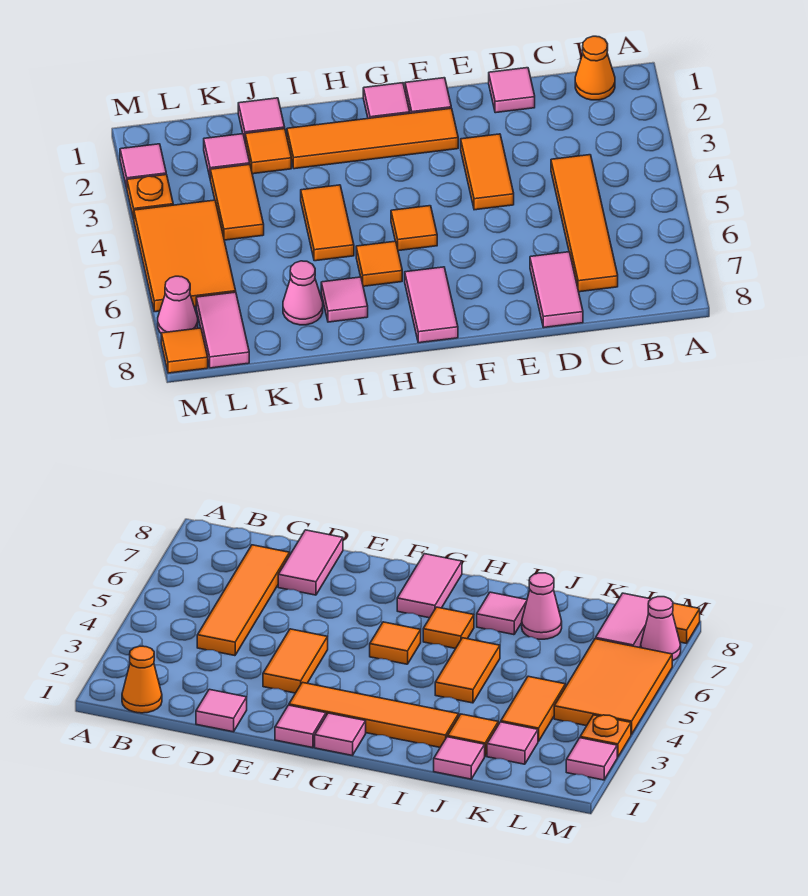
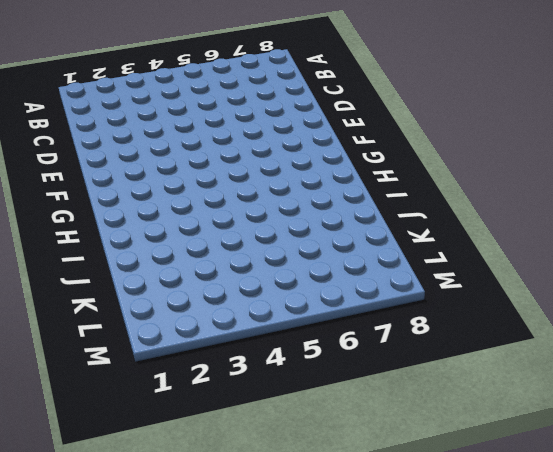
none -> orange 1x1 cone [575,36,615,100]
none -> orange 1x4 tile [551,155,618,292]
none -> pink 1x1 tile [489,68,535,113]

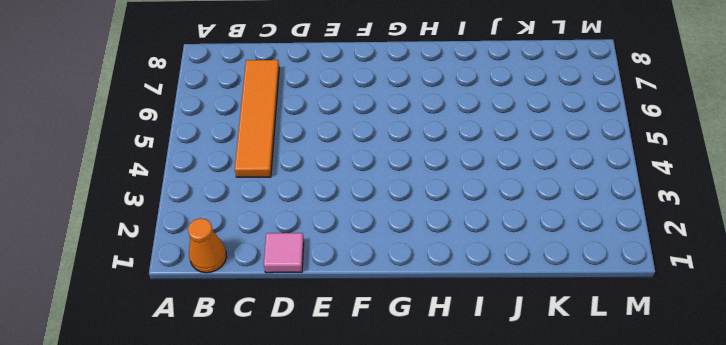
none -> pink 1x2 tile [530,252,583,327]
none -> orange 1x2 tile [461,134,514,210]
none -> pink 1x1 tile [405,78,451,113]

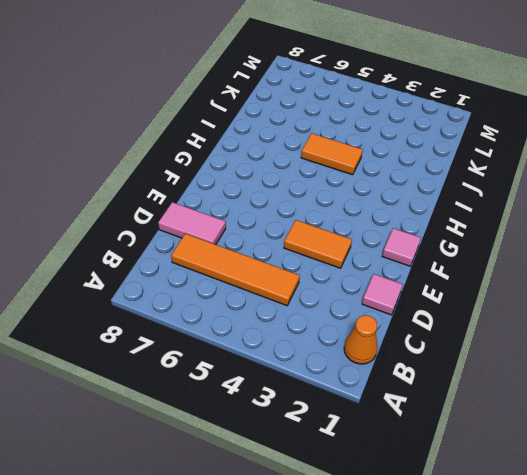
none -> orange 1x4 tile [287,108,458,169]
none -> pink 1x1 tile [363,83,410,118]
none -> orange 1x1 tile [391,206,437,251]

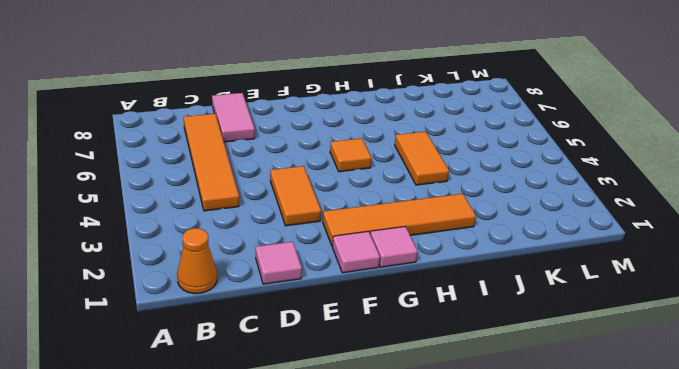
none -> pink 1x2 tile [405,267,458,343]
none -> orange 1x1 tile [356,241,402,286]
none -> pink 1x1 tile [321,277,368,322]

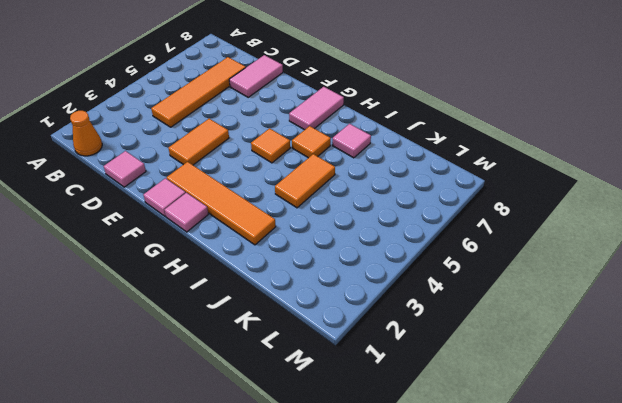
none -> pink 1x1 tile [238,98,285,139]
none -> orange 1x1 tile [245,129,291,174]
none -> pink 1x1 cone [283,261,323,325]

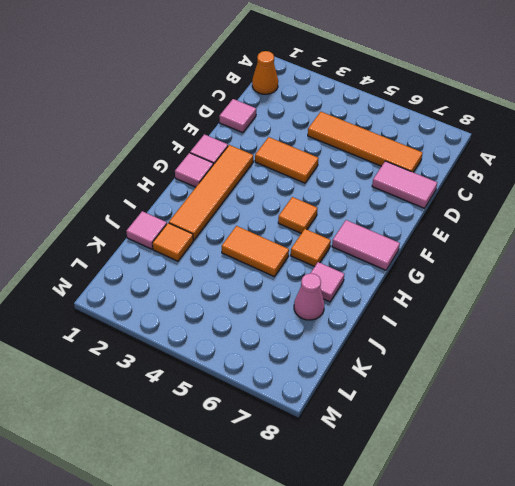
none -> pink 1x1 tile [204,134,250,176]
none -> orange 1x2 tile [210,164,264,240]
none -> orange 2x3 tile [134,200,236,312]

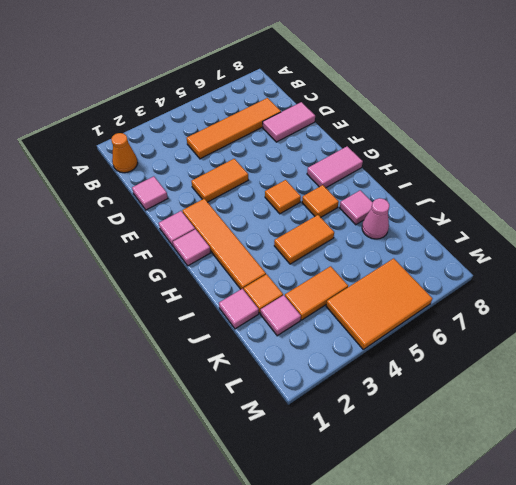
none -> pink 1x2 tile [196,292,249,368]
none -> pink 1x1 tile [120,144,166,188]
none -> orange 1x1 plate [127,175,173,219]

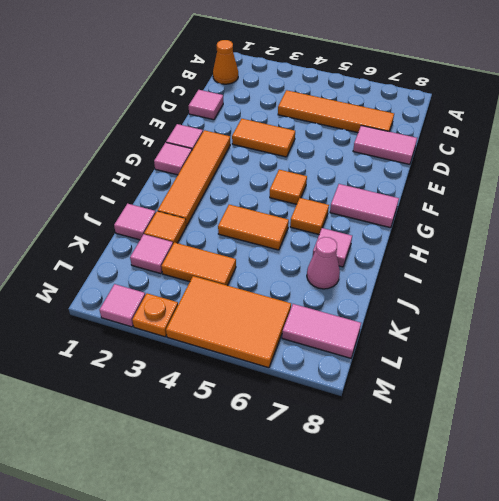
none -> pink 1x1 cone [158,276,198,333]
none -> orange 1x1 tile [161,328,208,373]

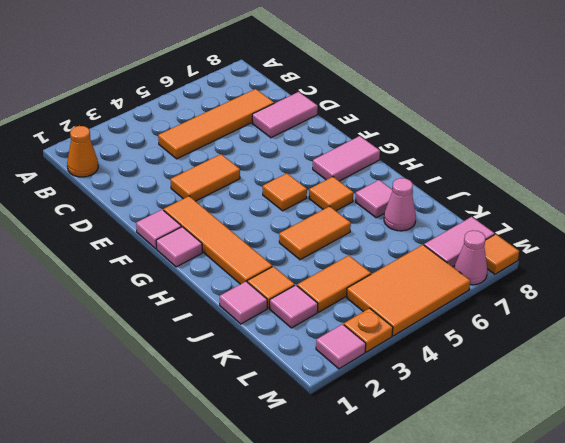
none -> pink 1x1 tile [489,68,535,113]

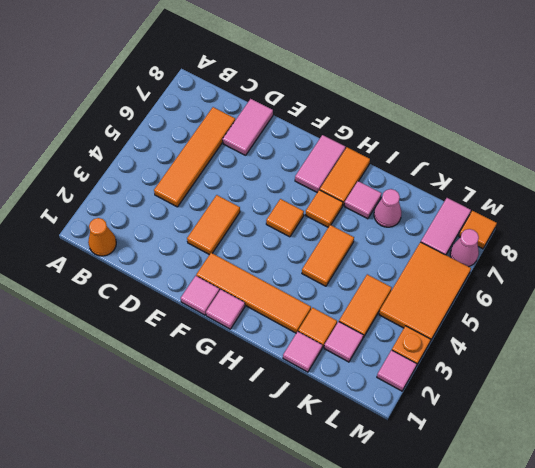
orange 1x2 tile [320,147,370,206] -> none
none -> pink 1x1 tile [489,68,535,113]

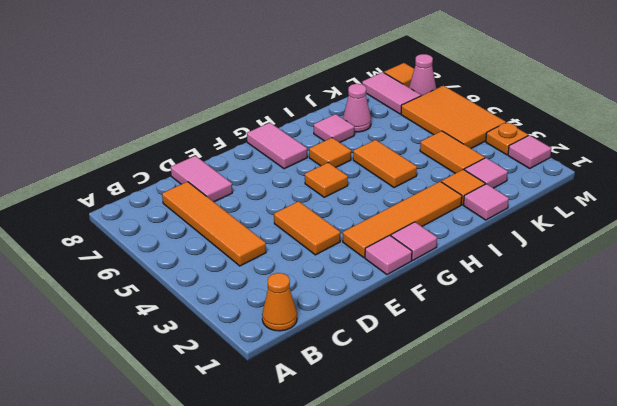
none -> pink 1x1 tile [489,68,535,113]

